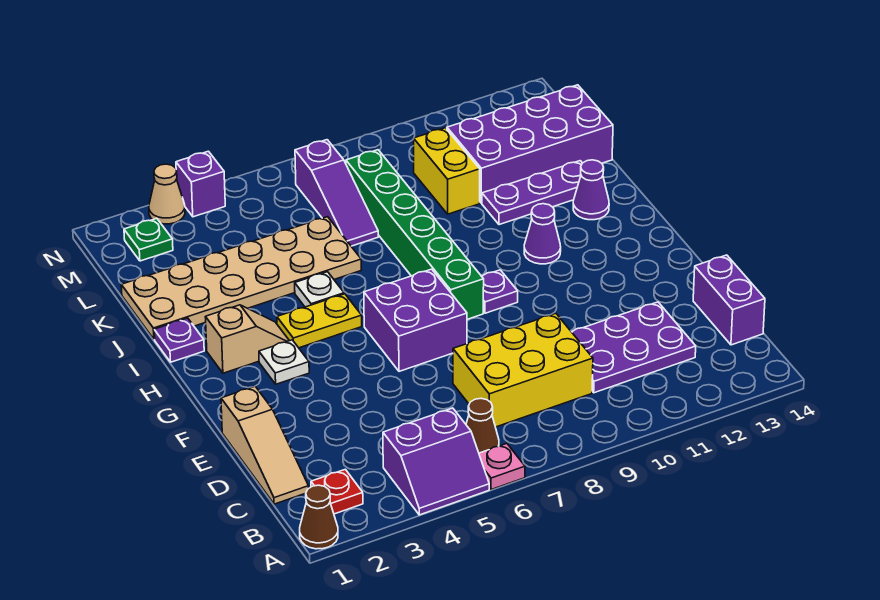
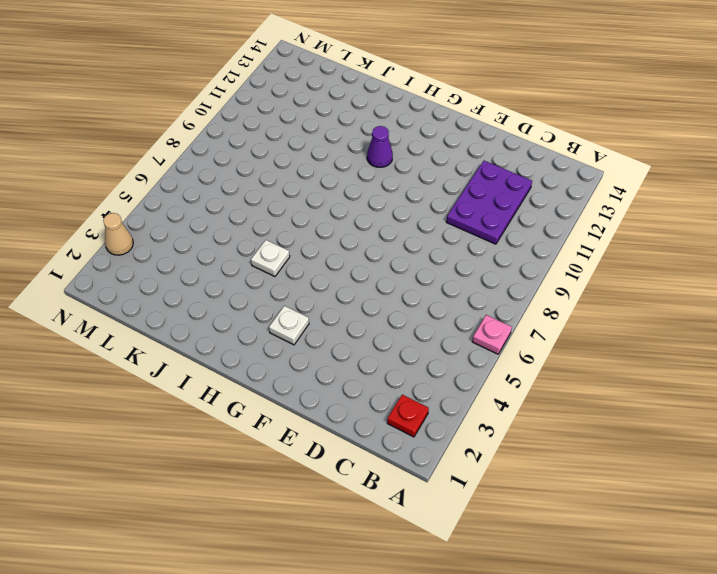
none -> brown 1x1 cone [300,485,338,549]
none -> purple 2x2 slope [383,408,489,515]
none -> brown 1x1 cone [466,399,499,453]

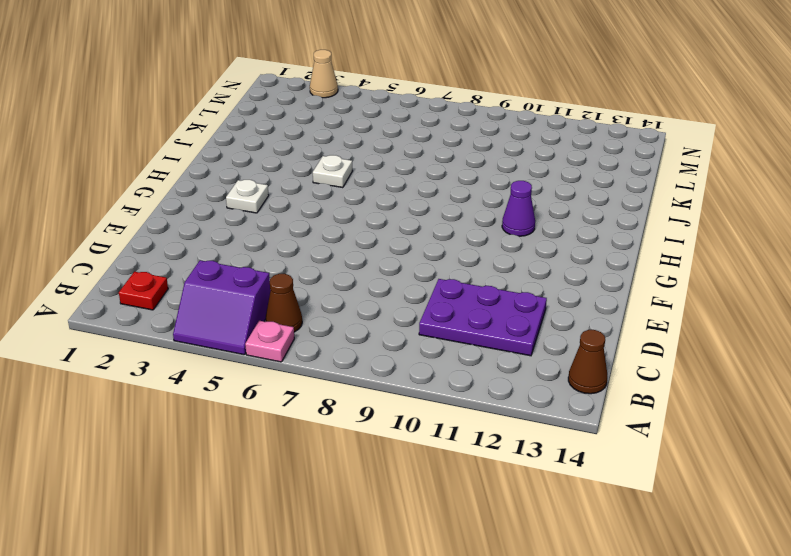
brown 1x1 cone [568,330,607,394] -> brown 1x1 cone moved to [300,485,338,549]
none -> tan 1x3 slope [221,386,309,504]
none -> yellow 2x3 brick [453,313,593,427]
none -> purple 1x2 brick [693,255,765,345]

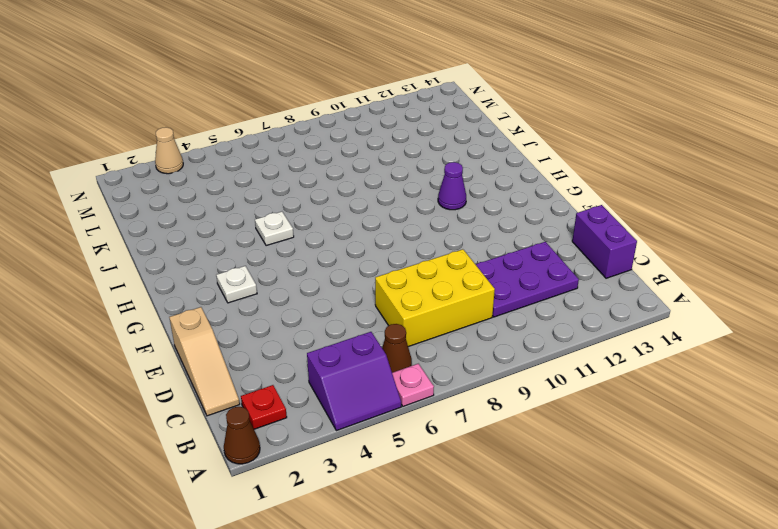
none -> purple 2x2 brick [364,269,467,371]
none -> green 1x6 brick [346,150,484,319]
none -> purple 1x1 plate [482,270,518,313]

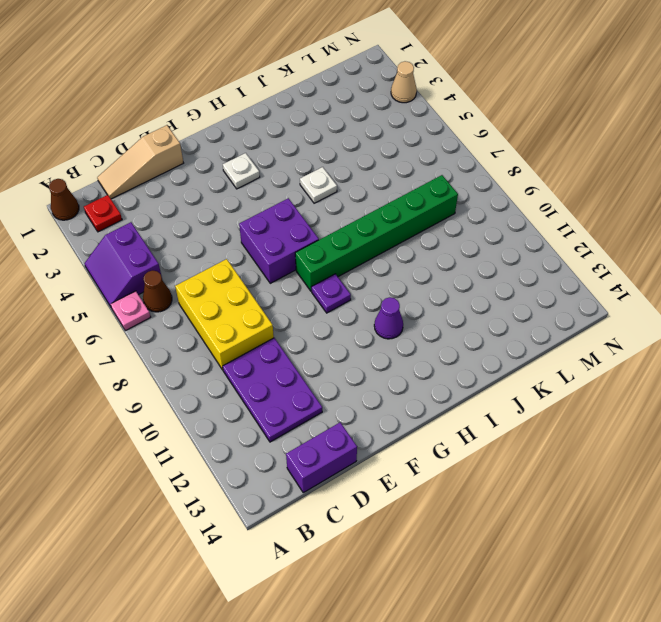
none -> tan 1x2 slope [205,305,289,373]
none -> yellow 1x2 plate [277,294,362,348]
none -> purple 1x1 plate [154,318,204,362]

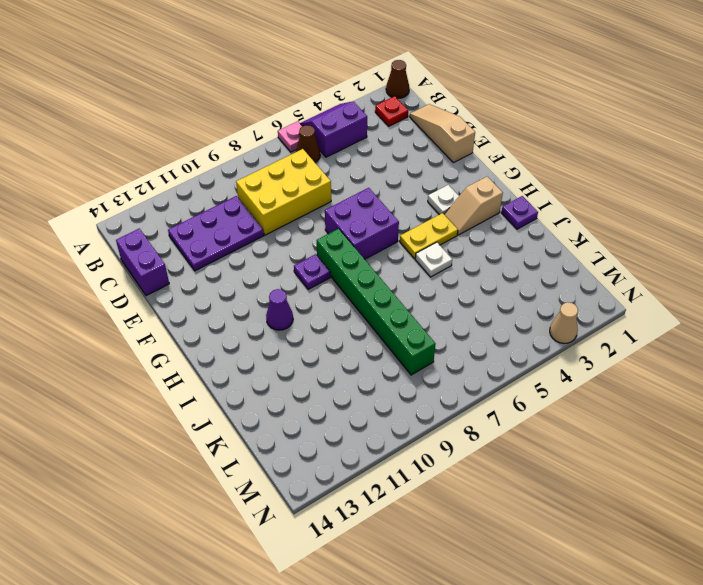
none -> purple 1x1 cone [573,160,609,220]
none -> tan 2x6 plate [121,217,361,339]
none -> purple 1x3 plate [482,161,582,225]

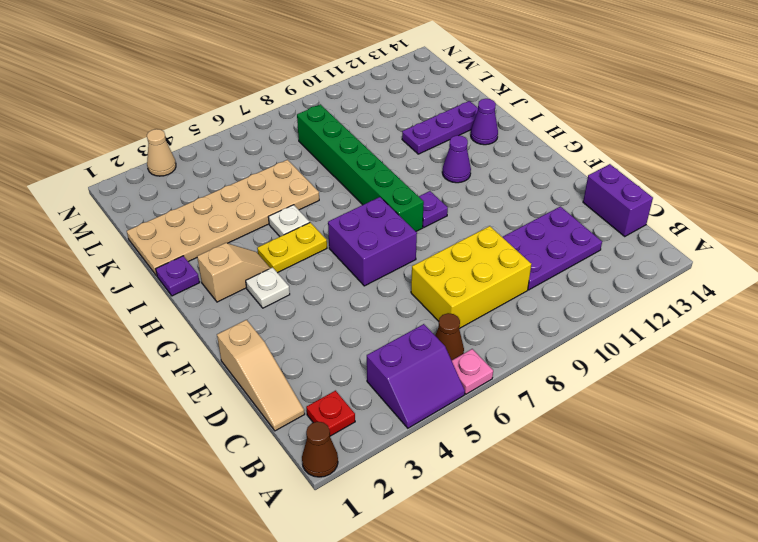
none -> purple 1x3 slope [295,140,378,246]
none -> yellow 1x2 brick [414,128,480,214]
none -> purple 2x4 brick [447,85,613,203]

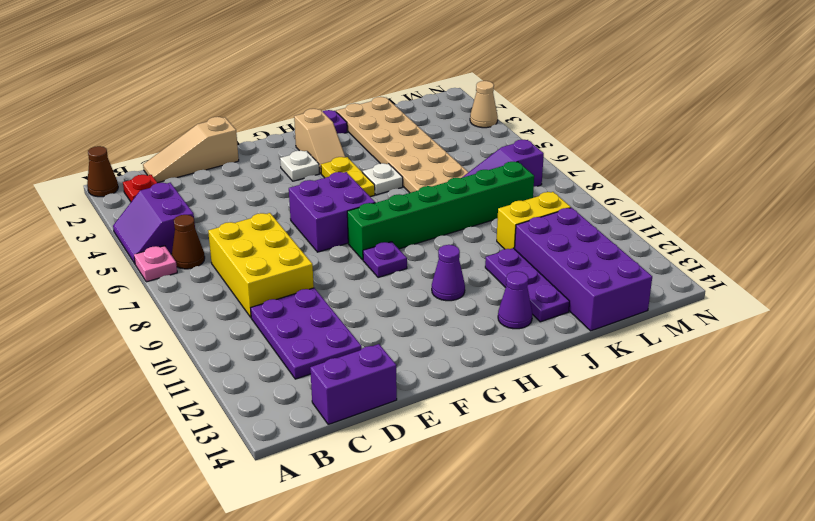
none -> green 1x1 plate [124,218,173,261]
none -> purple 1x1 brick [176,151,225,217]

